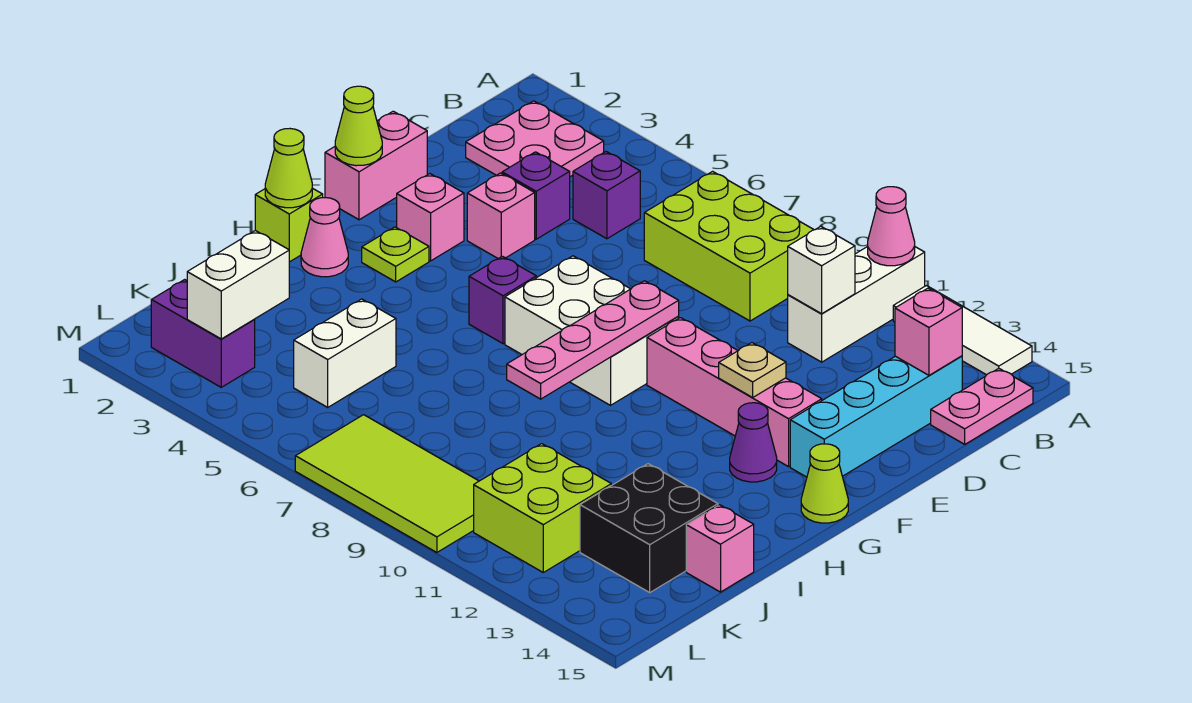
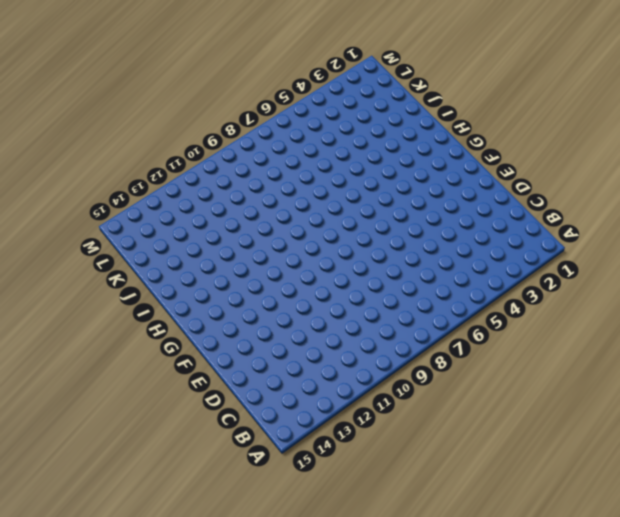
none -> white 1x3 brick [788,247,925,362]
none -> white 1x3 tile [893,286,1032,375]
none -> pink 2x2 plate [466,101,604,177]
none -> lime 2x3 brick [644,171,814,321]

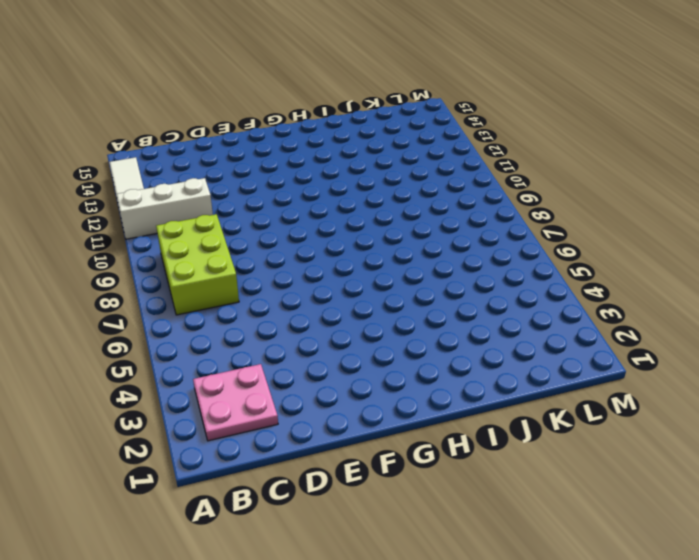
none -> pink 1x2 plate [931,368,1033,444]
none -> purple 1x1 brick [573,152,640,239]
none -> cyan 1x4 brick [790,356,962,477]
none -> purple 1x1 brick [502,152,570,239]

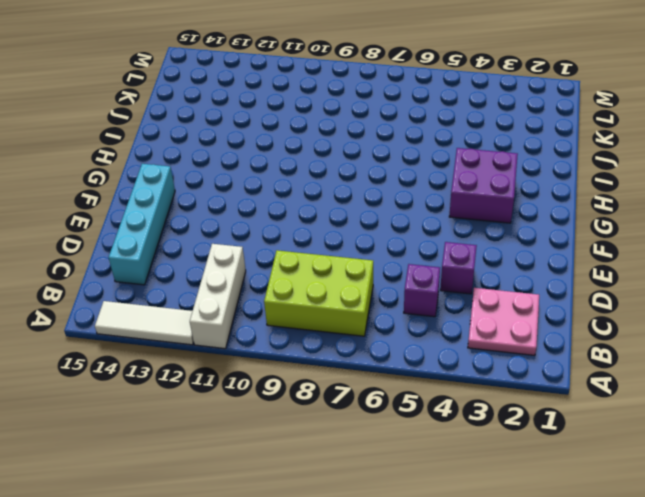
purple 2x2 brick [449,148,518,223] -> lime 1x1 plate [362,227,429,282]
none -> pink 1x2 plate [931,368,1033,444]
none -> pink 1x2 brick [325,111,427,220]
none -> pink 1x1 brick [467,173,535,259]
none -> pink 1x1 brick [397,174,464,261]

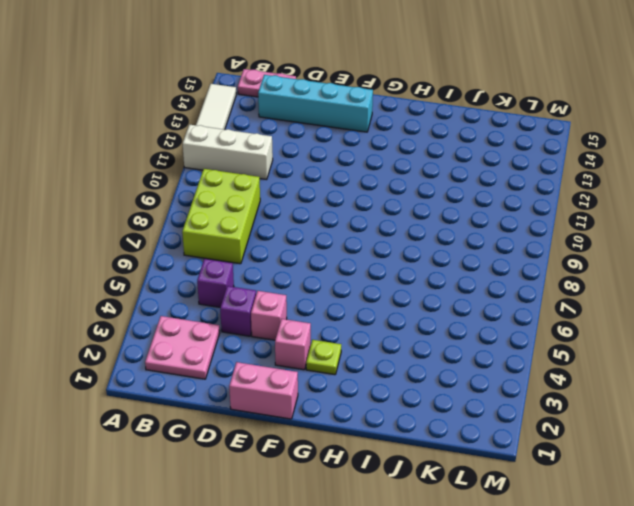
none -> white 2x3 brick [505,256,679,405]
none -> pink 1x4 brick [647,318,822,467]
none -> purple 1x1 brick [469,256,536,344]
none -> purple 1x1 cone [730,403,777,482]

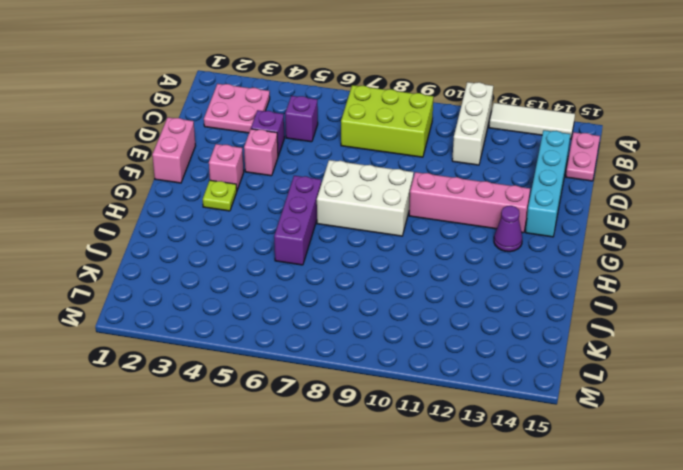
purple 1x3 brick [274,176,321,265] -> purple 1x1 brick [469,256,536,344]
none -> lime 1x1 cone [801,444,848,523]
none -> lime 1x1 brick [255,188,323,262]
none -> pink 1x1 cone [301,198,348,277]
none -> white 1x2 brick [294,299,396,407]

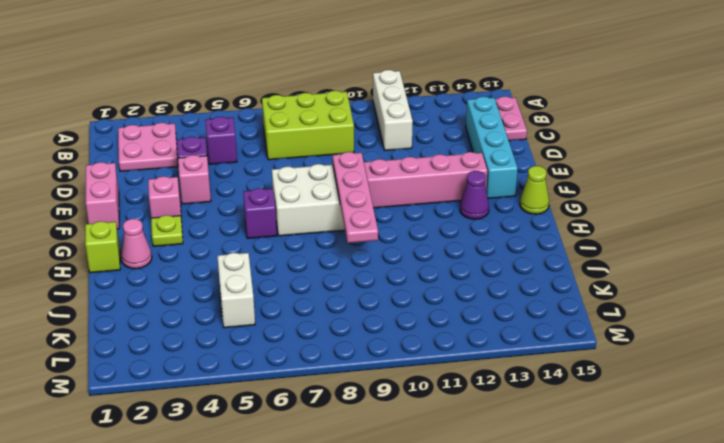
none -> white 1x3 tile [893,286,1032,375]
none -> black 2x2 brick [580,464,718,592]
none -> pink 1x1 brick [686,505,754,592]
none -> lime 2x2 brick [474,444,611,572]

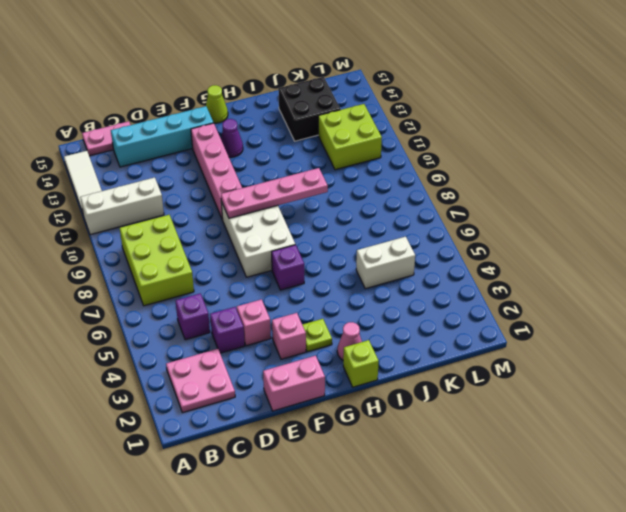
none -> pink 1x1 brick [686,505,754,592]
none -> purple 1x2 brick [151,280,255,387]
none -> lime 2x4 tile [295,415,479,552]
none -> pink 1x1 cone [868,187,915,266]

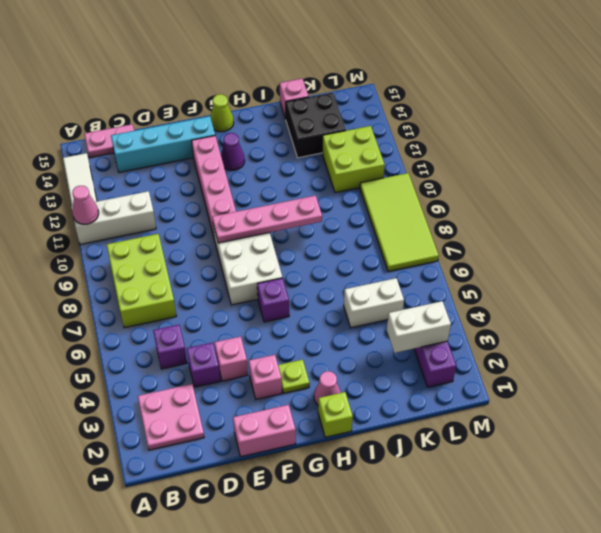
none -> white 1x1 brick [788,226,855,314]
none -> pink 1x1 brick [895,288,962,375]
none -> lime 1x1 cone [335,86,382,166]
none -> tan 1x1 plate [719,343,786,397]

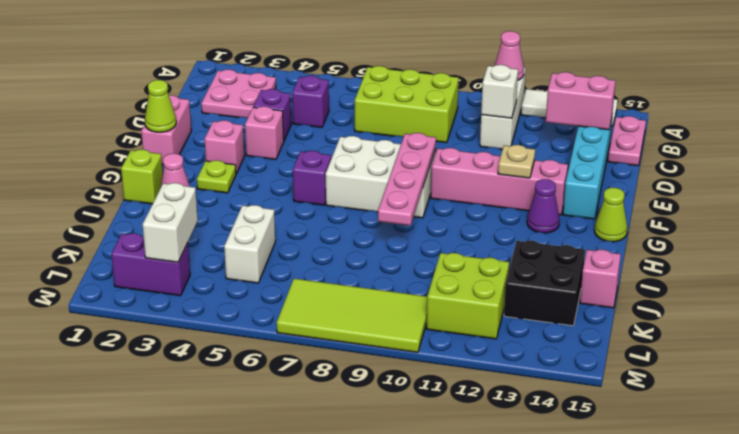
pink 1x2 brick [546,72,615,130] -> pink 1x1 brick [895,288,962,375]
none -> lime 1x1 cone [265,129,312,208]

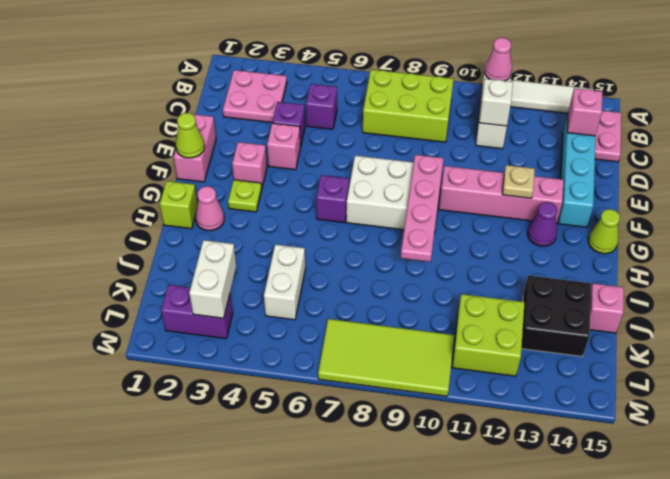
none -> lime 1x1 cone [265,129,312,208]

